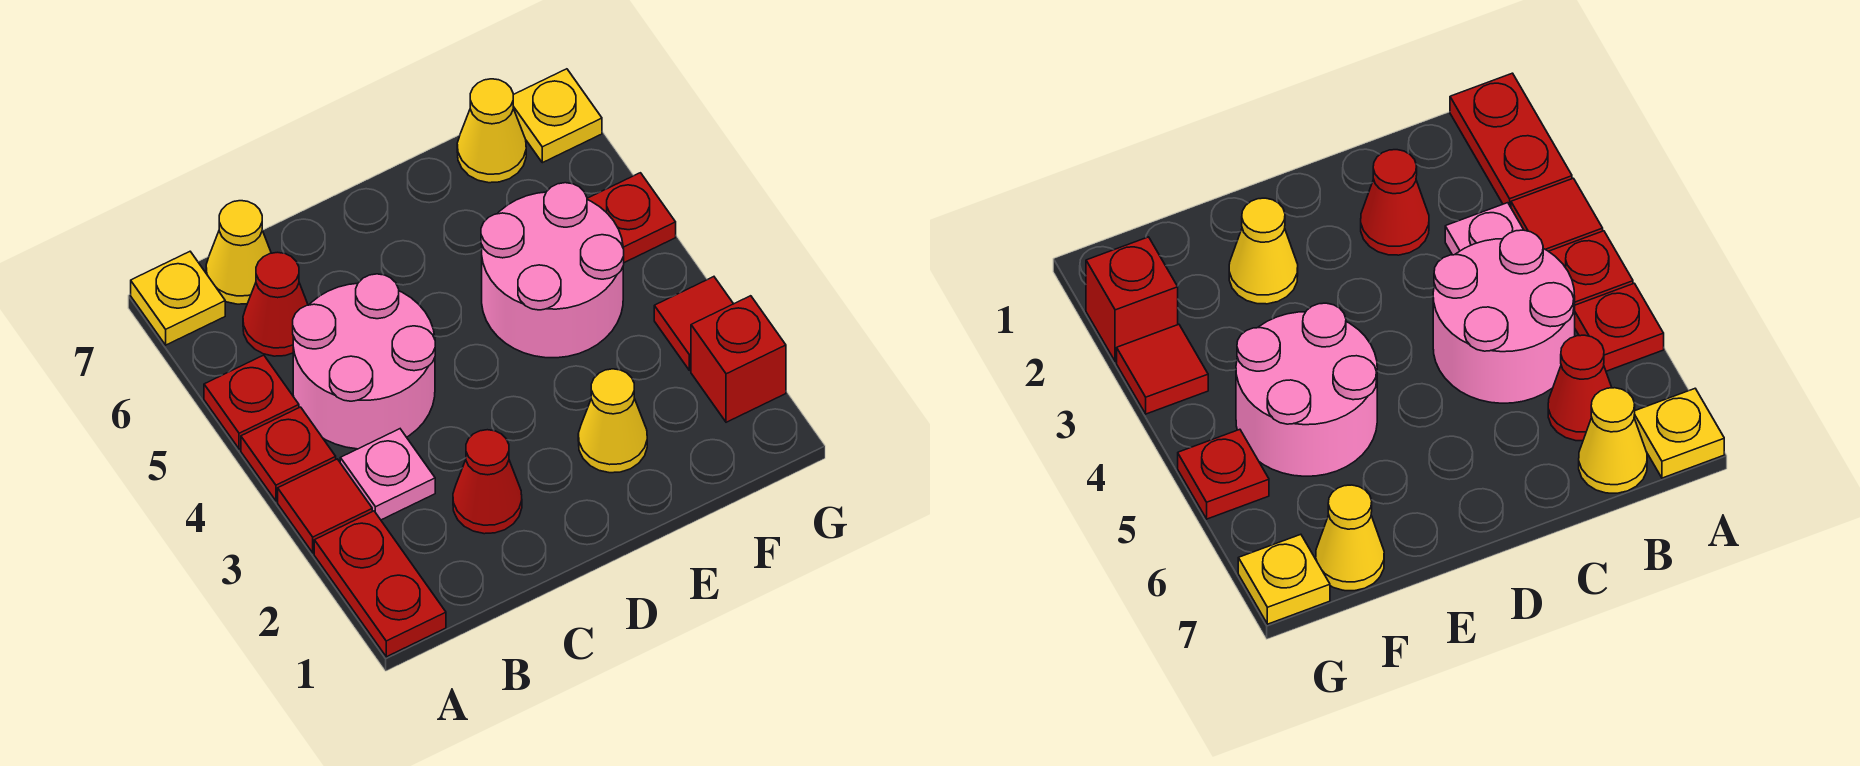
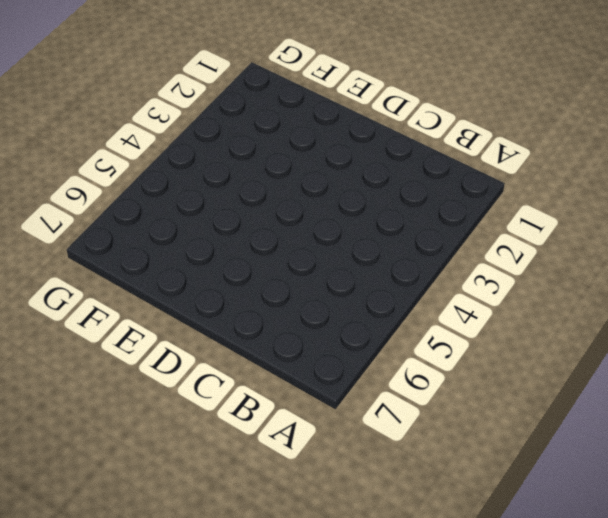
none -> red 1x2 plate [314,511,446,657]
none -> red 1x1 tile [278,459,372,553]
none -> red 1x1 plate [241,407,336,501]

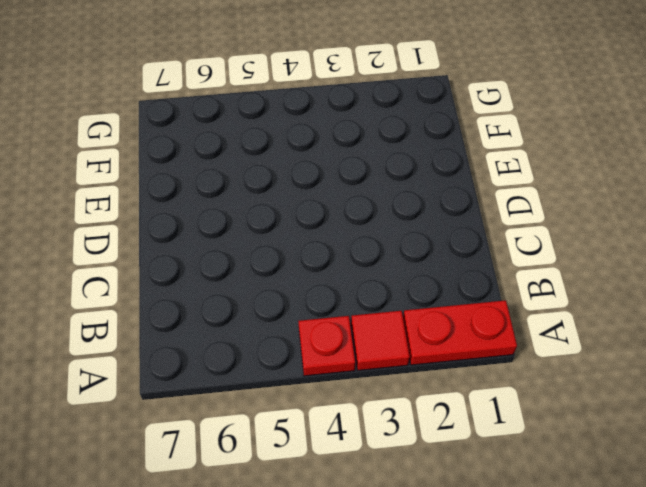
none -> red 1x1 plate [204,355,299,449]
none -> yellow 1x1 plate [131,252,225,345]
none -> pink 1x1 plate [340,429,435,520]

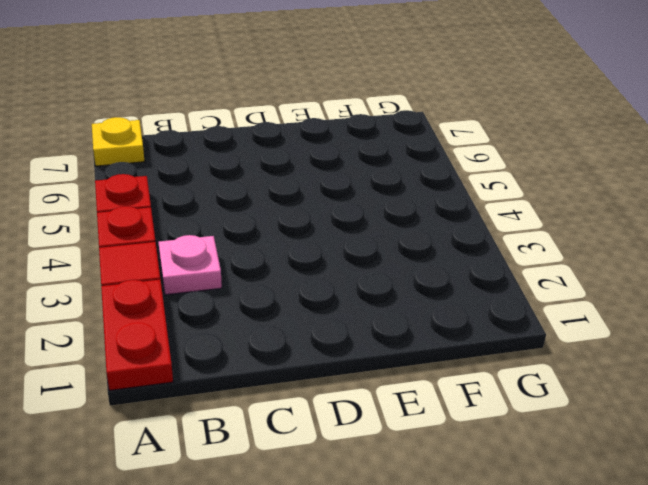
none -> pink 2x2 round brick [293,274,435,449]
none -> red 1x1 cone [243,252,308,356]
none -> yellow 1x1 cone [206,201,271,304]

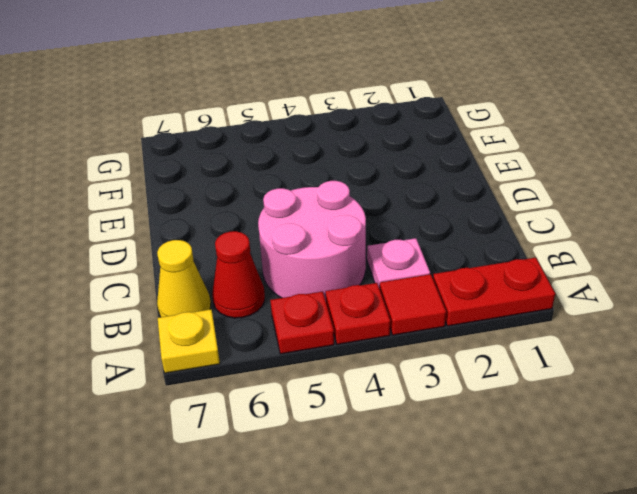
none -> red 1x1 cone [453,430,522,534]
none -> yellow 1x1 cone [578,369,647,473]
none -> pink 2x2 round brick [481,183,624,358]

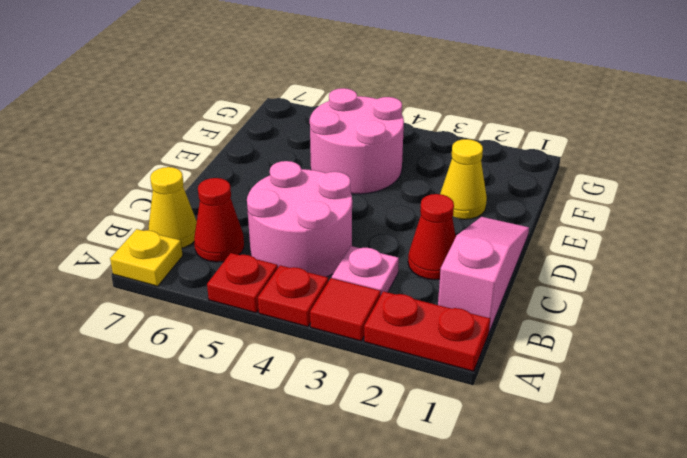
pink 1x3 slope [438,217,529,332] -> none
none -> yellow 1x1 cone [457,79,526,183]
none -> red 1x1 brick [691,296,786,422]
none -> red 1x1 tile [654,277,733,370]

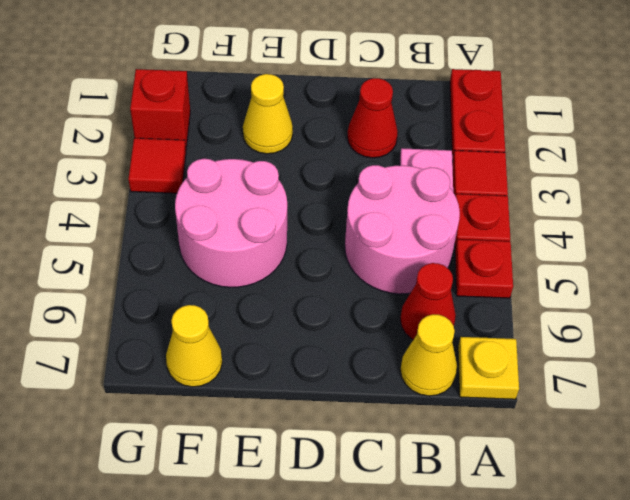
none -> red 1x1 plate [587,173,676,263]
none -> yellow 1x1 plate [513,69,602,163]

